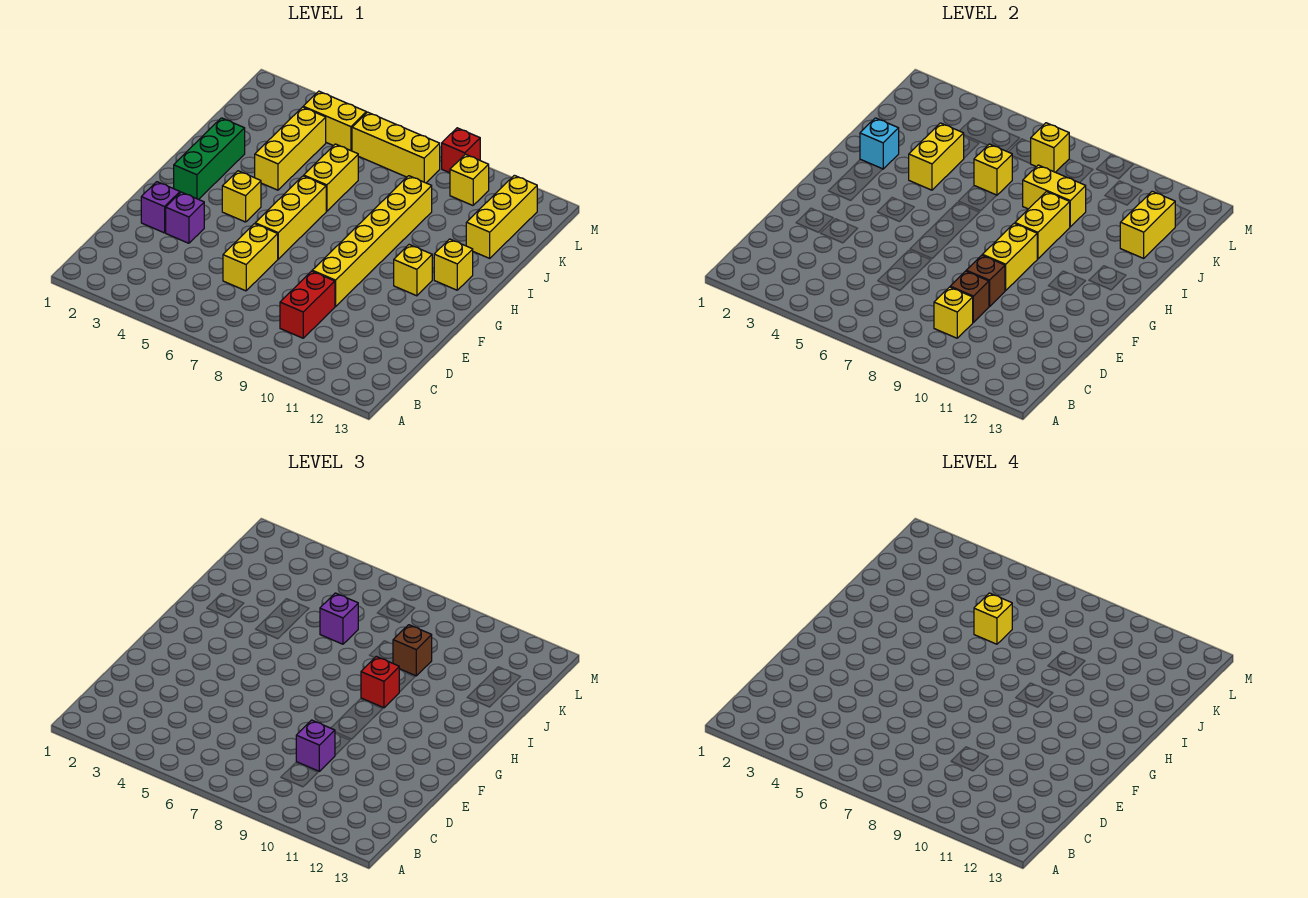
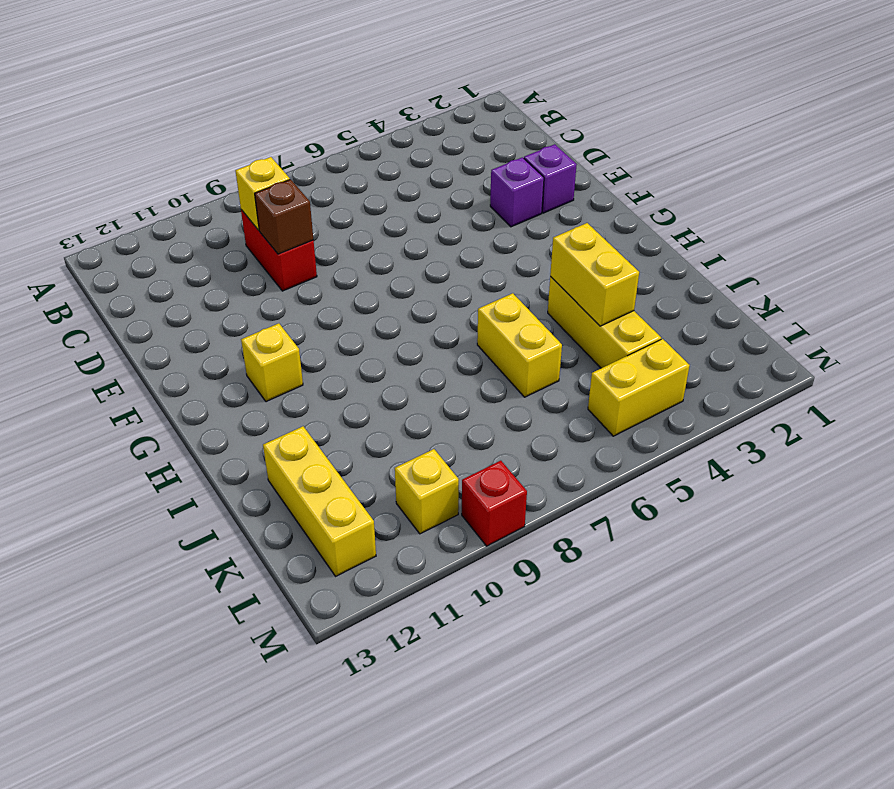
none -> yellow 1x2 brick [223,224,278,291]
none -> yellow 1x6 brick [312,176,432,306]
none -> yellow 1x3 brick [255,176,326,259]
none -> green 1x3 brick [174,118,245,199]

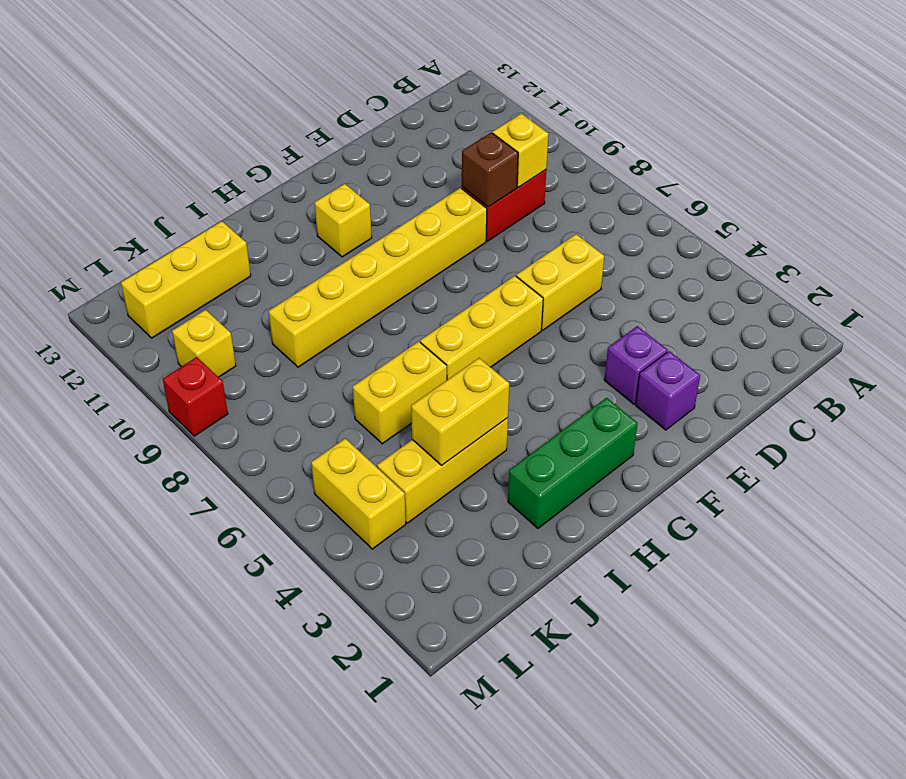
none -> yellow 1x1 brick [222,171,261,222]
none -> yellow 1x1 brick [434,239,473,290]
none -> yellow 1x3 brick [352,112,440,183]
none -> brown 1x1 brick [966,255,1005,306]

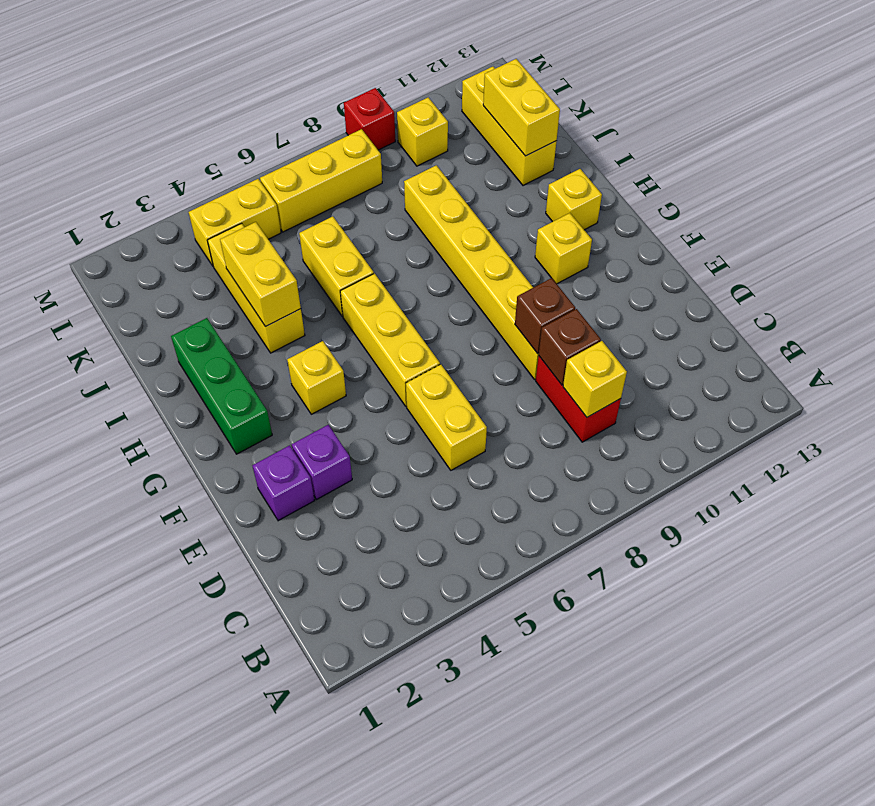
none -> yellow 1x2 brick [983,223,1037,291]
none -> yellow 1x2 brick [1015,192,1070,259]
none -> cyan 1x1 brick [860,118,899,169]
none -> yellow 1x1 brick [974,144,1012,195]

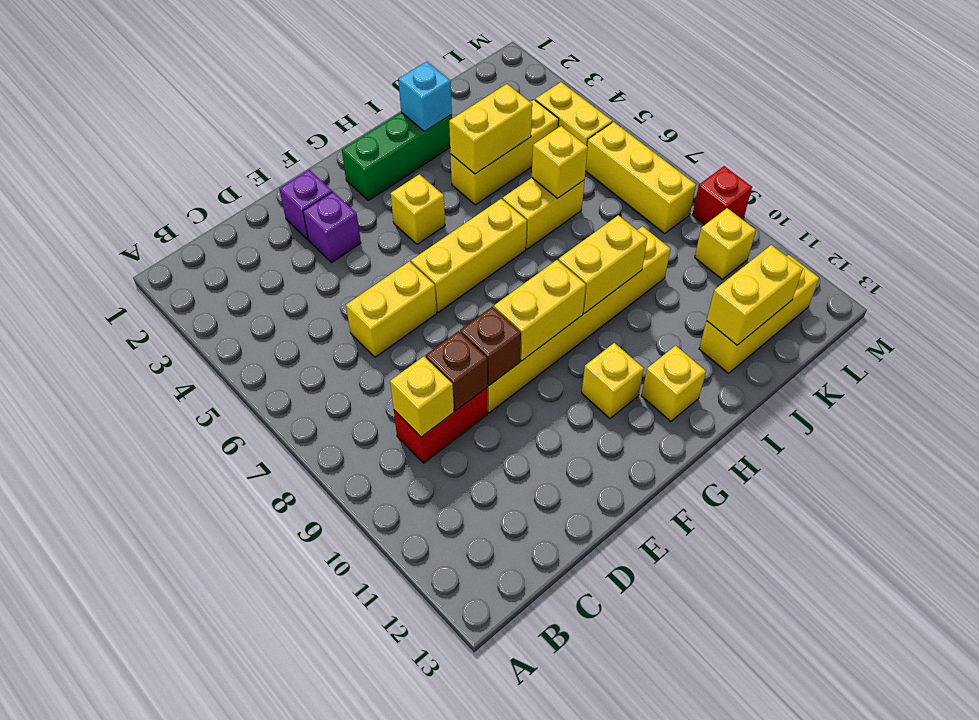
none -> yellow 1x2 brick [1023,165,1086,227]
none -> yellow 1x1 brick [1031,123,1069,172]
none -> purple 1x1 brick [296,720,335,771]
none -> red 1x1 brick [361,656,399,708]

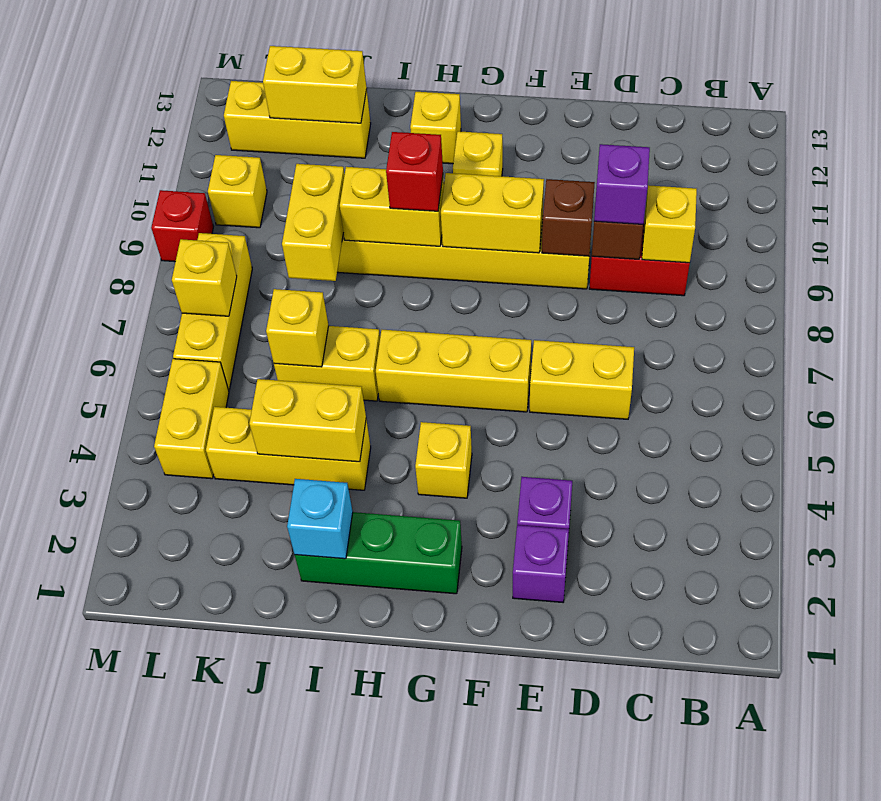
none -> purple 1x1 brick [320,593,358,644]
none -> brown 1x1 brick [393,625,432,676]
none -> yellow 1x1 brick [974,593,1012,644]

